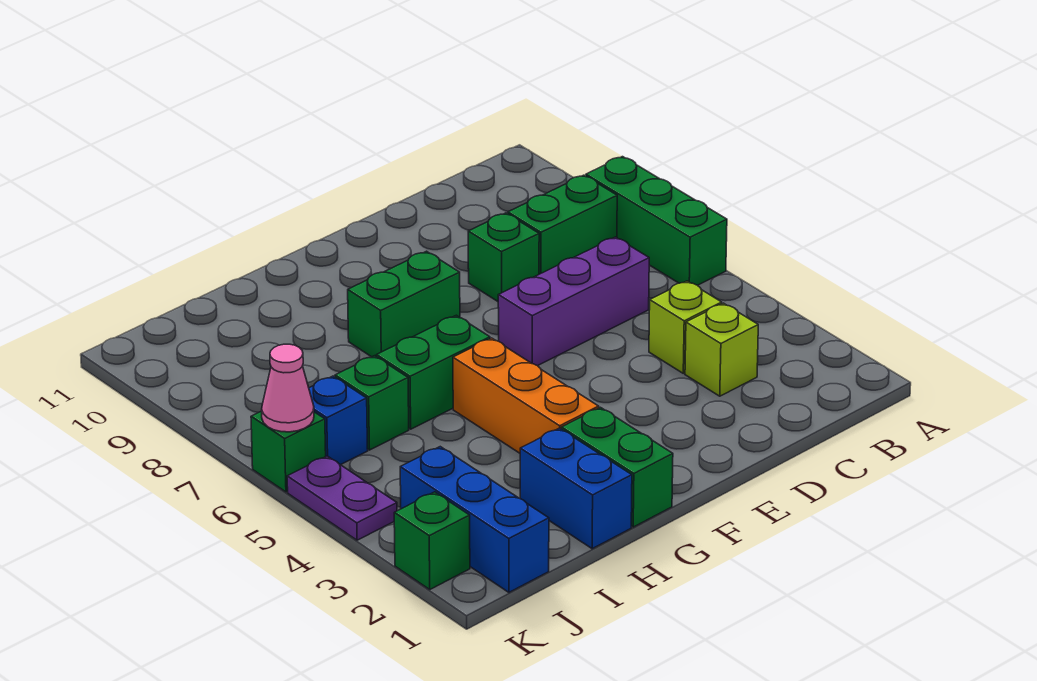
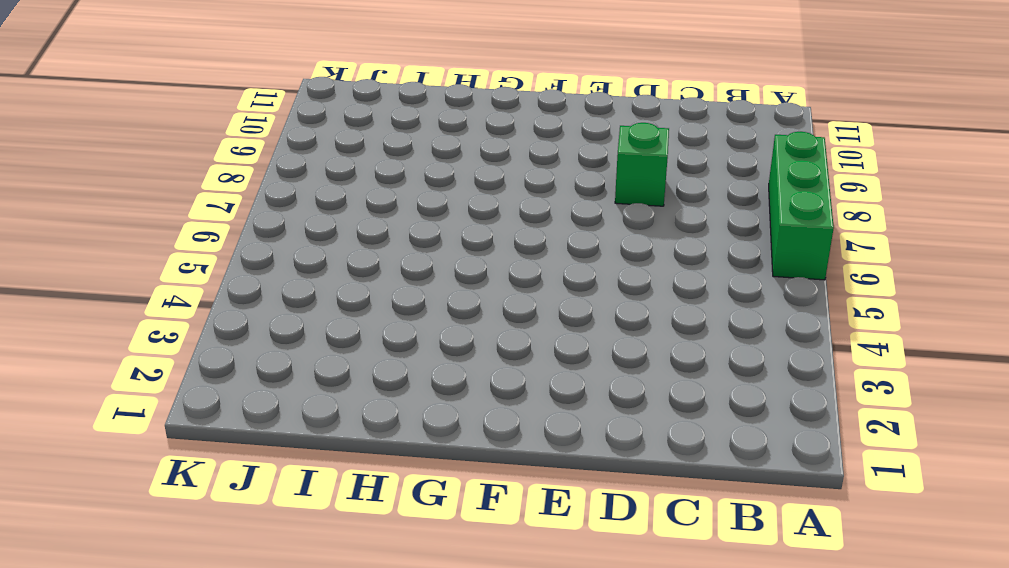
none -> green 1x2 brick [508,175,617,274]
none -> lime 1x1 brick [685,303,758,396]
none -> lime 1x1 brick [649,281,722,373]

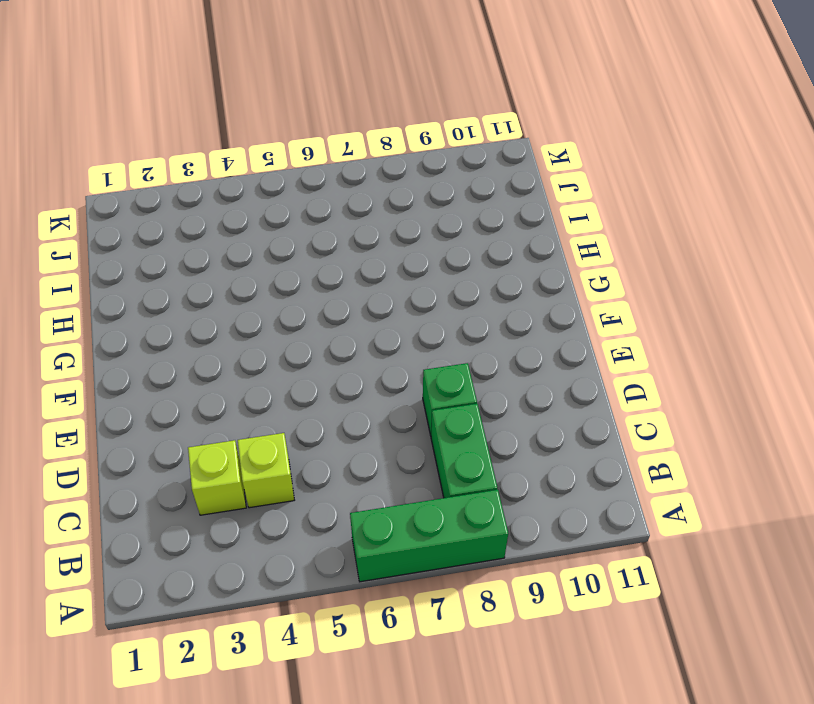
none -> purple 1x3 brick [498,237,649,366]
none -> green 1x2 brick [348,251,460,357]
none -> green 1x2 brick [561,407,673,527]

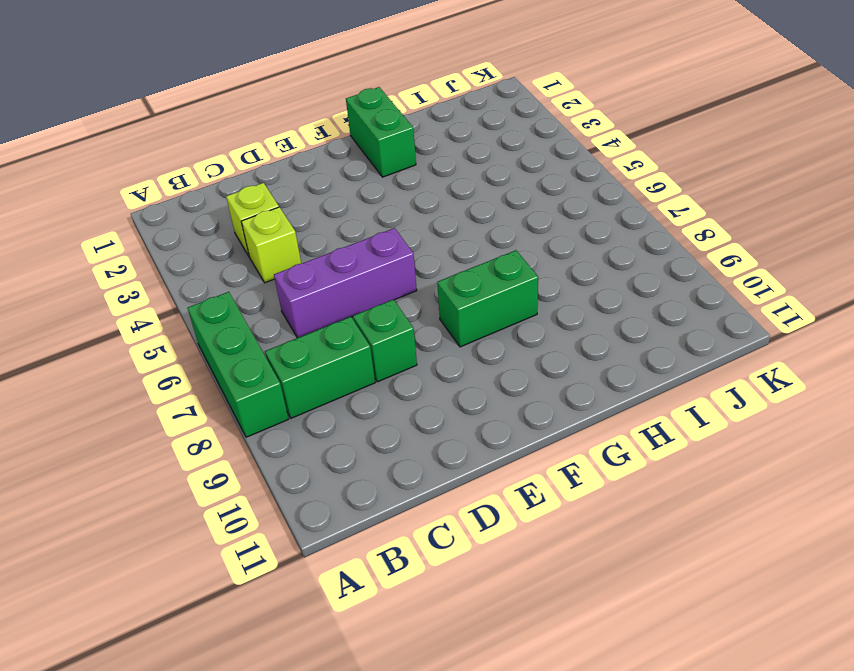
none -> orange 1x3 brick [453,338,599,453]
none -> green 1x2 brick [376,315,490,429]
none -> blue 1x2 brick [520,428,632,549]

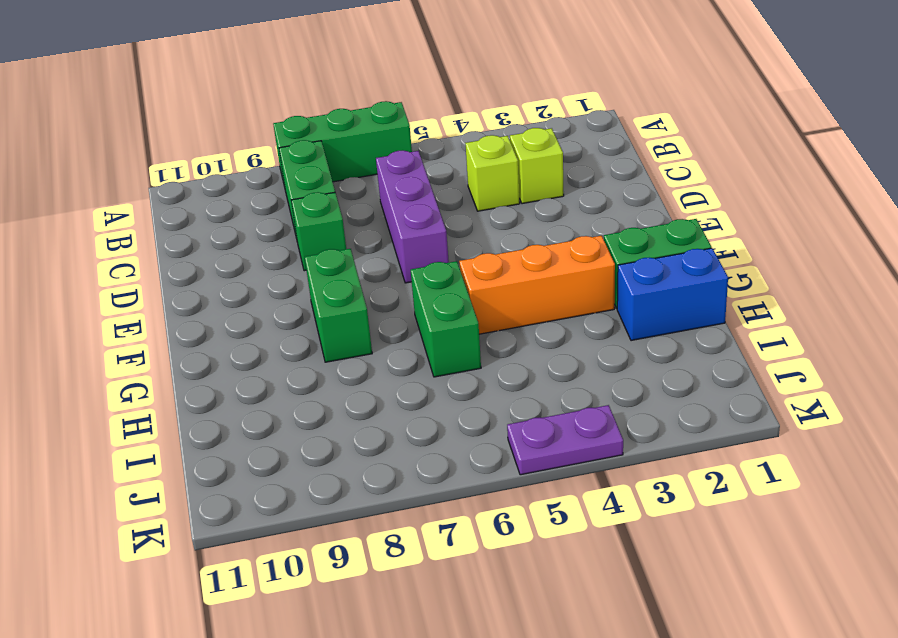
none -> green 1x1 brick [335,356,409,450]
none -> blue 1x3 brick [400,447,549,592]
none -> blue 1x1 brick [309,376,368,465]

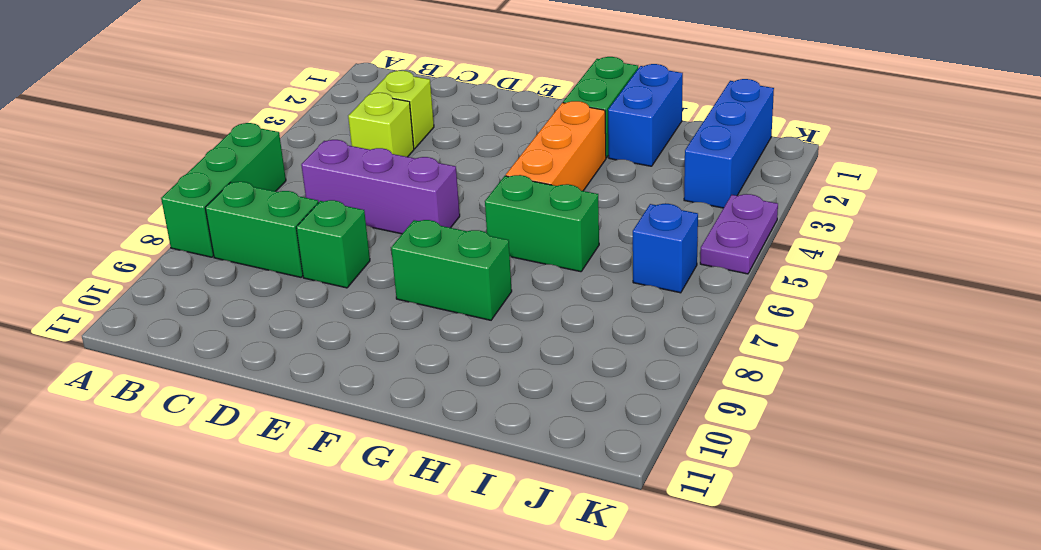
none -> green 1x1 brick [335,356,409,450]
none -> green 1x1 brick [394,492,470,589]
none -> green 1x1 brick [251,411,326,492]

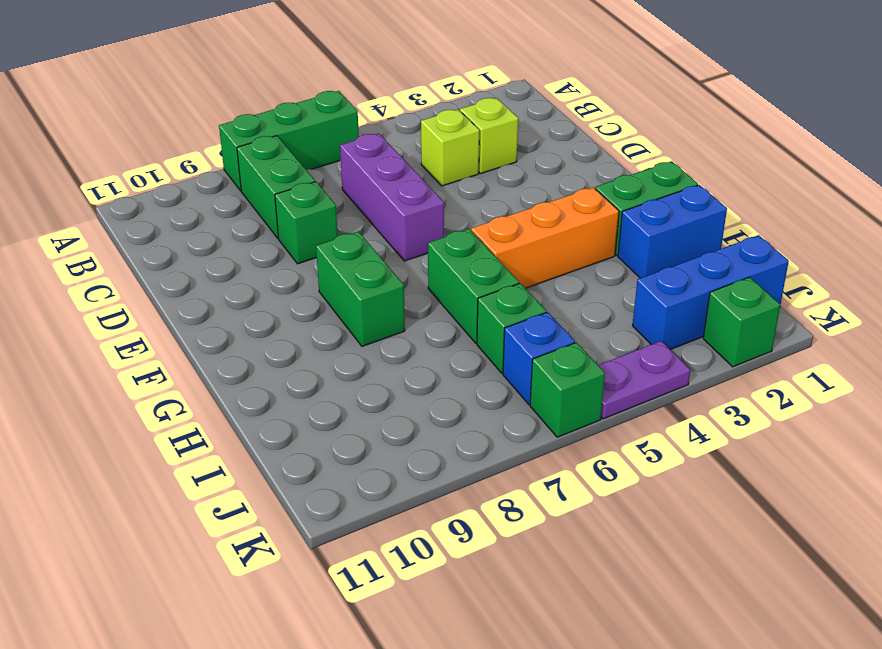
none -> pink 1x1 cone [262,344,314,432]

